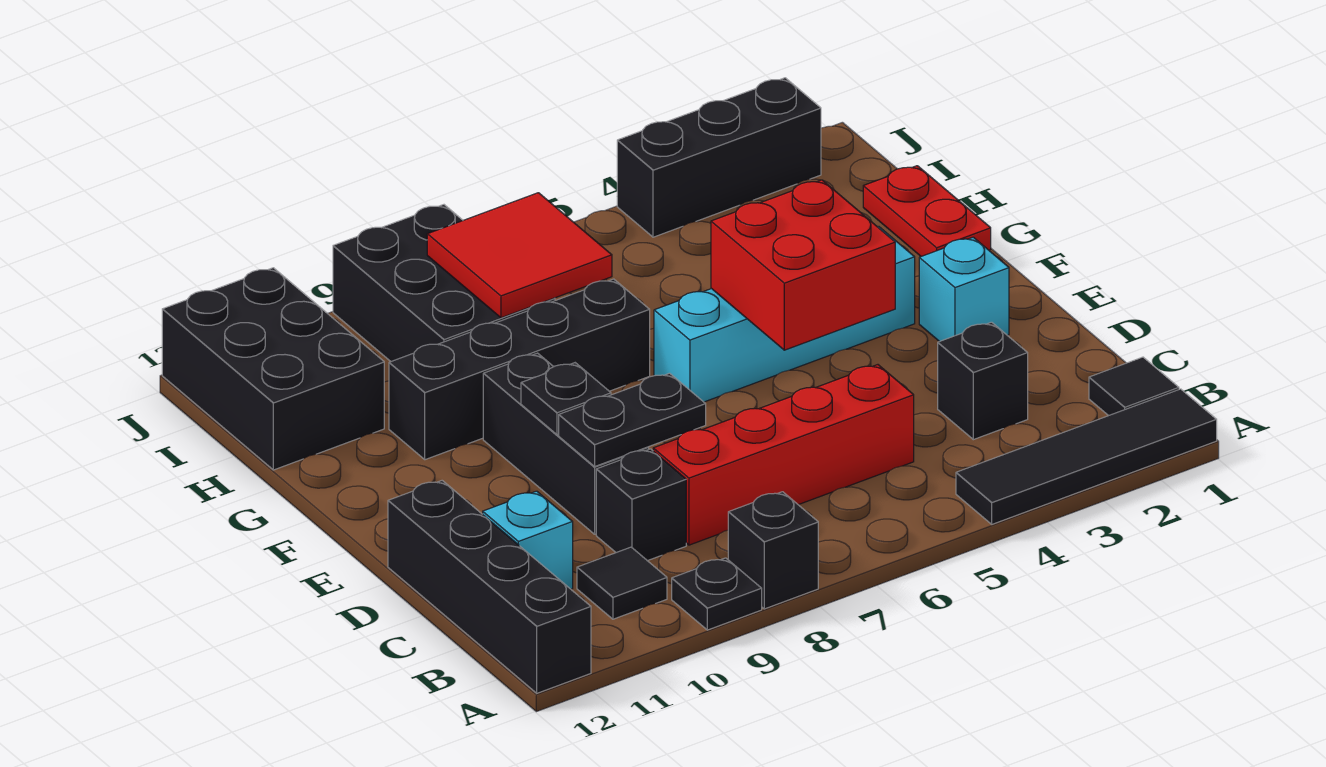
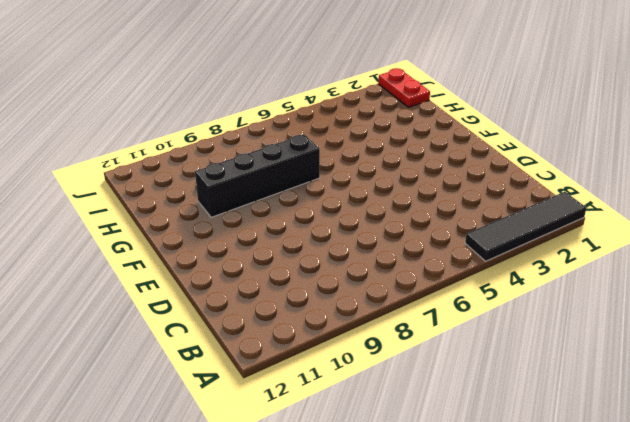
red 1x2 plate [379,68,430,107] -> red 1x2 plate moved to [863,166,991,256]
none -> black 1x1 brick [728,492,818,609]
none -> black 1x1 plate [672,558,762,630]
none -> black 1x4 brick [388,481,591,693]

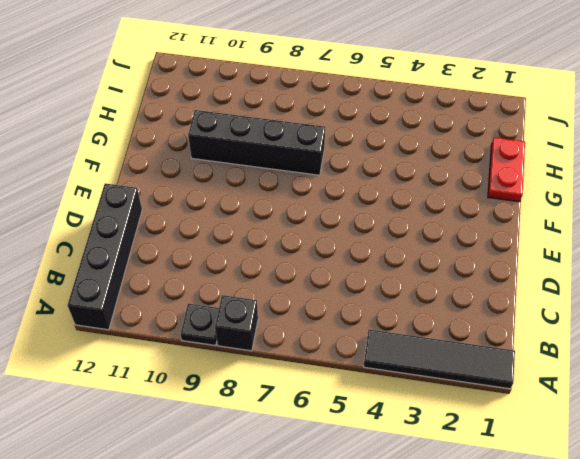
none -> black 1x1 tile [1089,357,1179,416]
none -> black 1x1 tile [577,547,667,619]
none -> black 1x1 brick [938,322,1028,440]

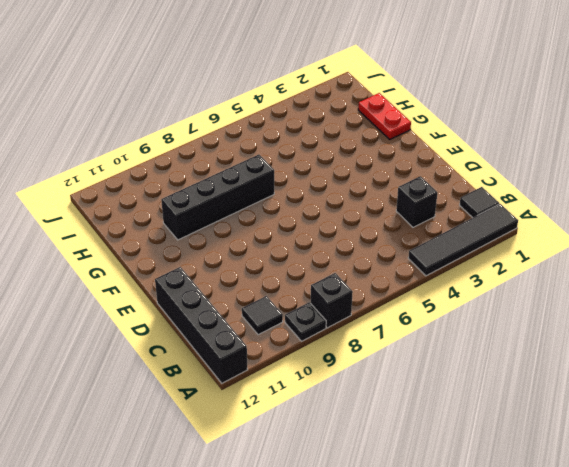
none -> red 1x4 brick [653,365,914,545]
none -> black 1x1 brick [596,449,686,561]
none -> cyan 1x1 brick [483,491,573,589]

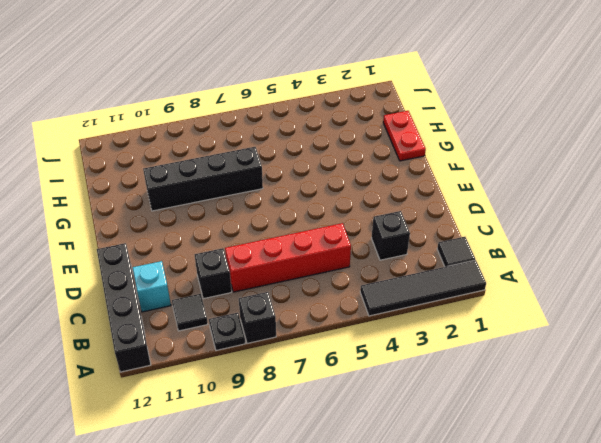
none -> black 1x3 brick [483,353,649,534]
none -> cyan 1x1 brick [919,237,1009,342]
none -> cyan 1x4 brick [654,227,915,402]

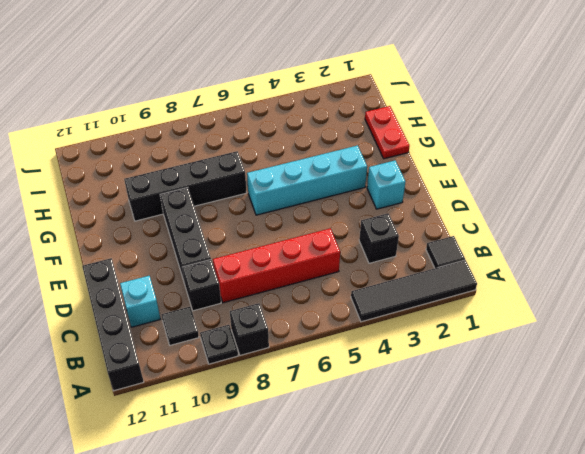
none -> black 2x3 brick [333,205,555,361]
none -> black 2x3 brick [162,268,384,470]
none -> black 1x3 brick [617,78,821,237]

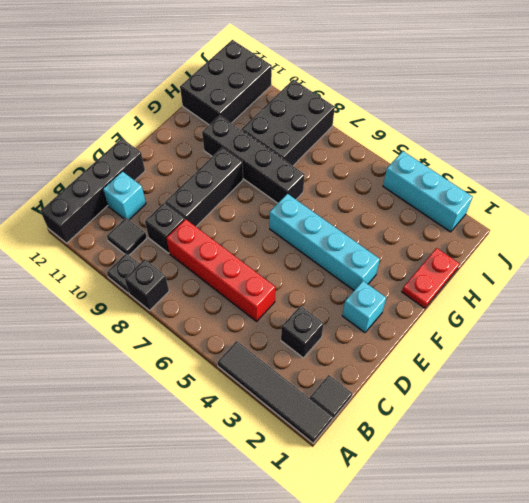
cyan 1x3 brick [383,151,473,232] -> black 1x3 brick [617,78,821,237]
none -> black 1x2 plate [559,373,706,466]
none -> red 2x2 brick [711,180,895,350]
none -> black 1x1 plate [521,363,611,435]

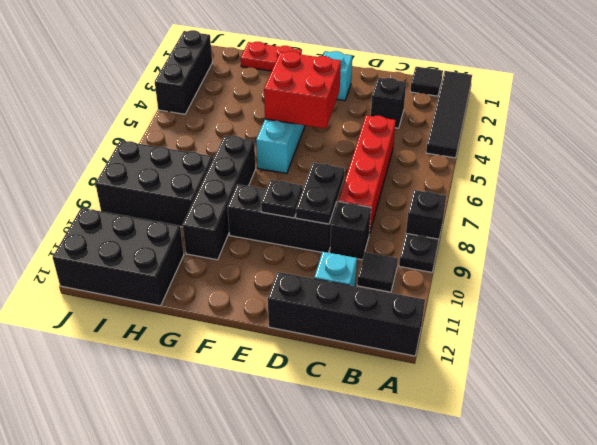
none -> red 2x2 tile [427,193,612,318]

